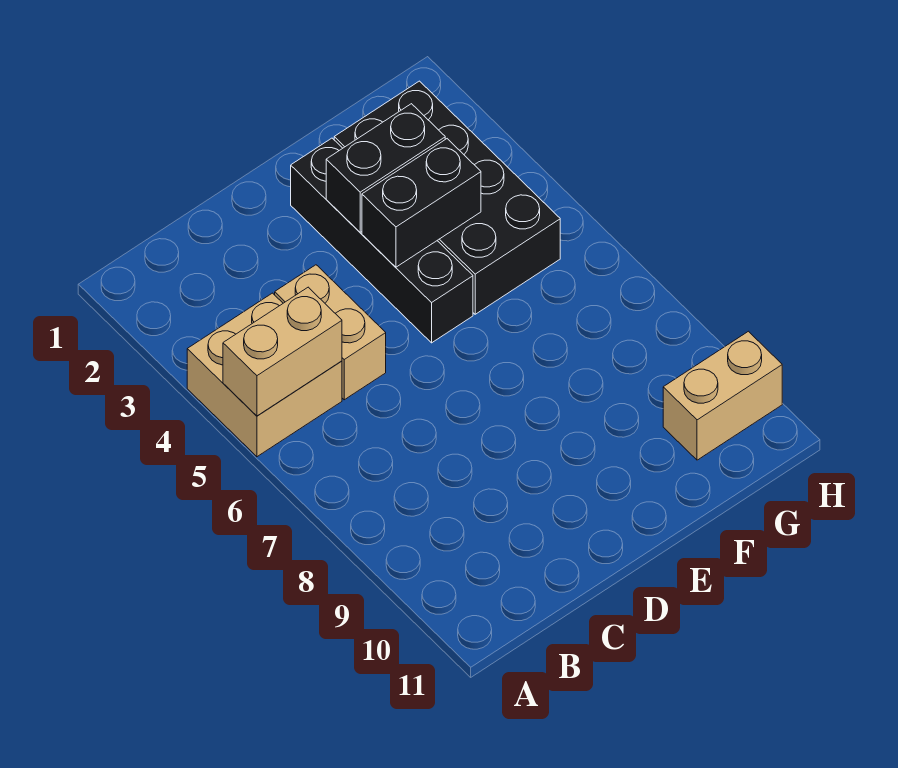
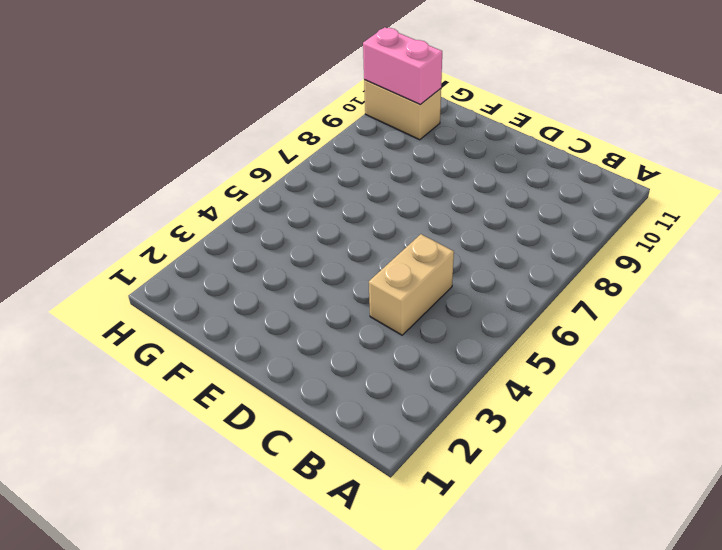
pink 1x2 brick [363,27,442,105] -> none
none -> tan 2x2 brick [187,293,342,457]
none -> black 1x4 brick [291,138,473,343]

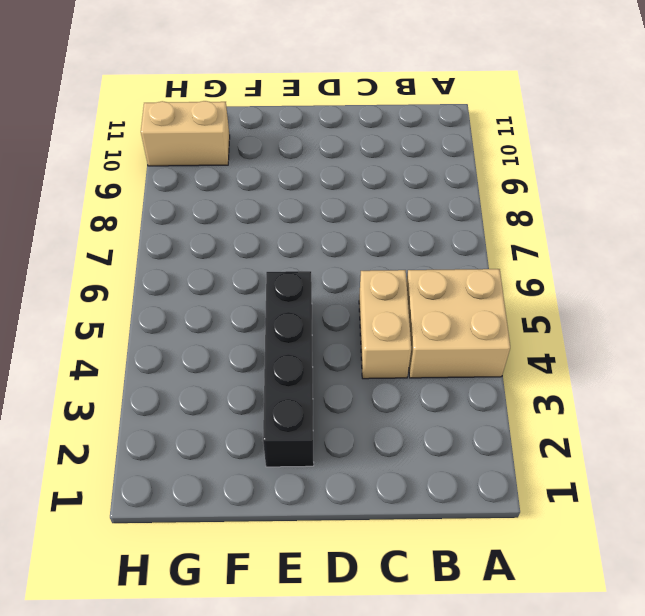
none -> black 2x4 brick [334,81,560,314]
none -> tan 1x2 brick [223,287,342,416]

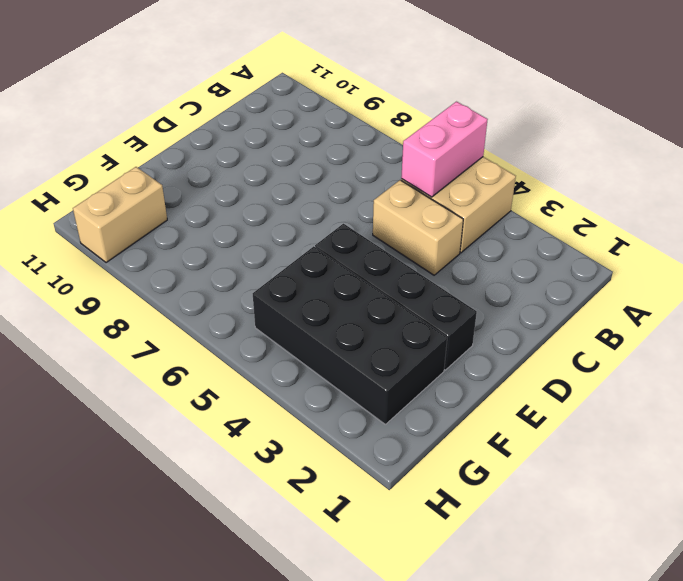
pink 1x2 brick [401,102,488,197] -> tan 1x2 brick [223,287,342,416]
none -> black 1x2 brick [326,104,445,232]
none -> black 1x2 brick [362,139,481,267]

